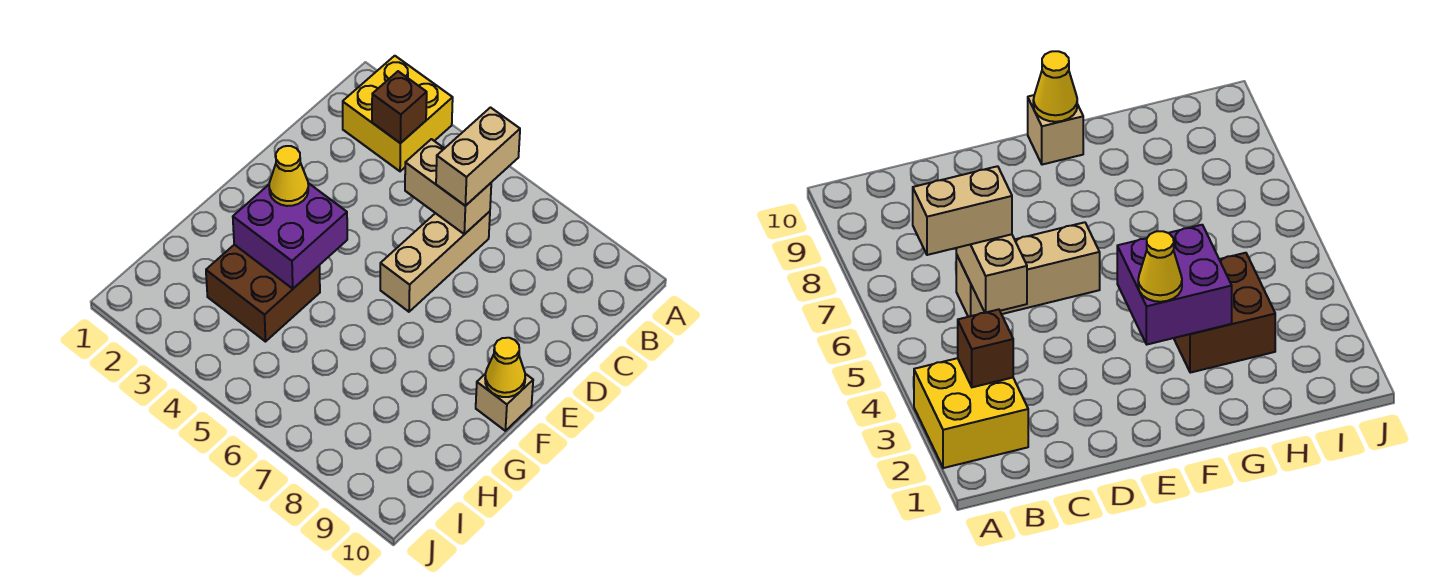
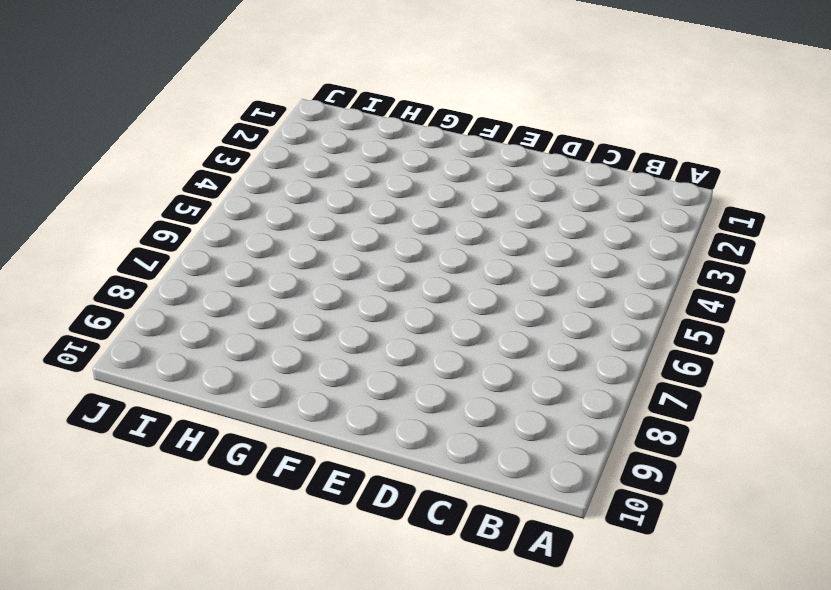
none -> yellow 2x2 brick [343,56,453,171]
none -> tan 1x3 brick [380,211,490,312]

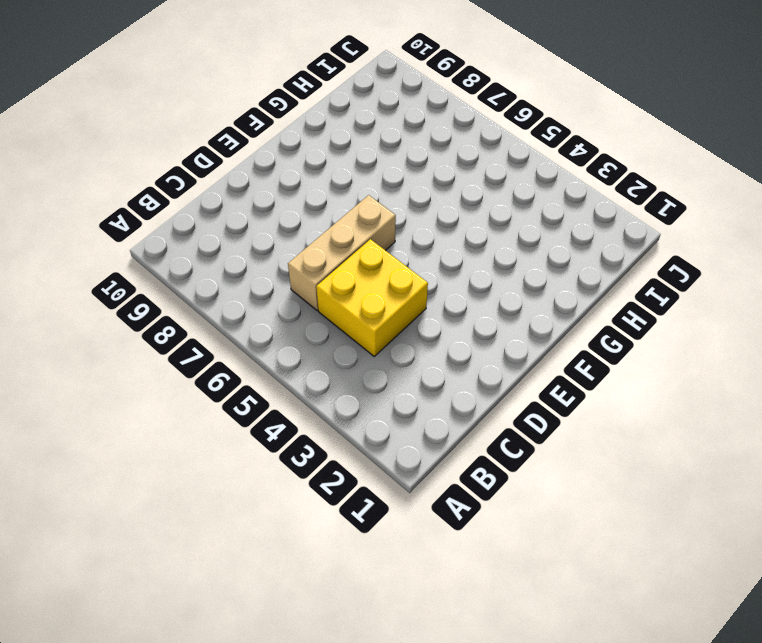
yellow 2x2 brick [316,239,428,356] -> yellow 2x2 brick moved to [343,56,453,171]
none -> tan 1x1 brick [476,374,533,431]
none -> brown 2x2 brick [206,245,320,342]

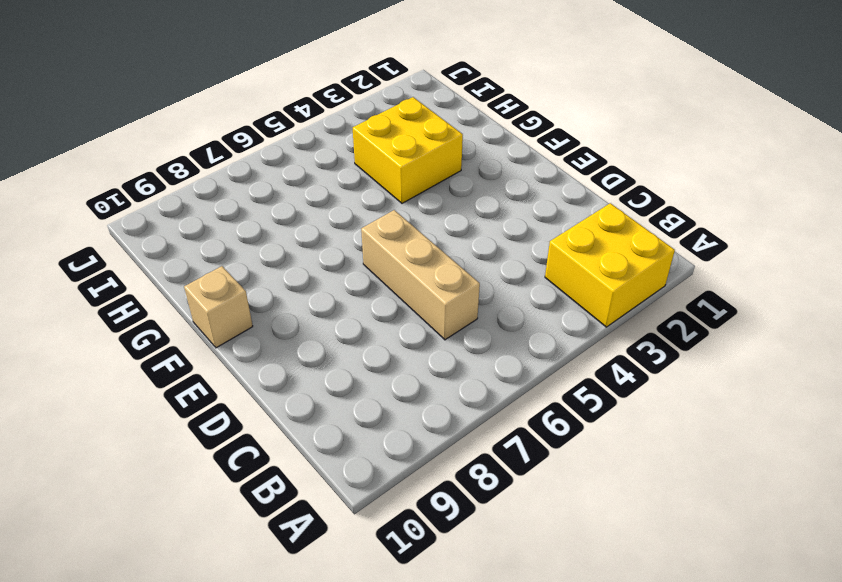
yellow 2x2 brick [353,97,463,203] -> brown 2x2 brick [206,245,320,342]
none -> brown 1x1 brick [372,71,427,143]
none -> tan 1x2 brick [405,139,491,234]

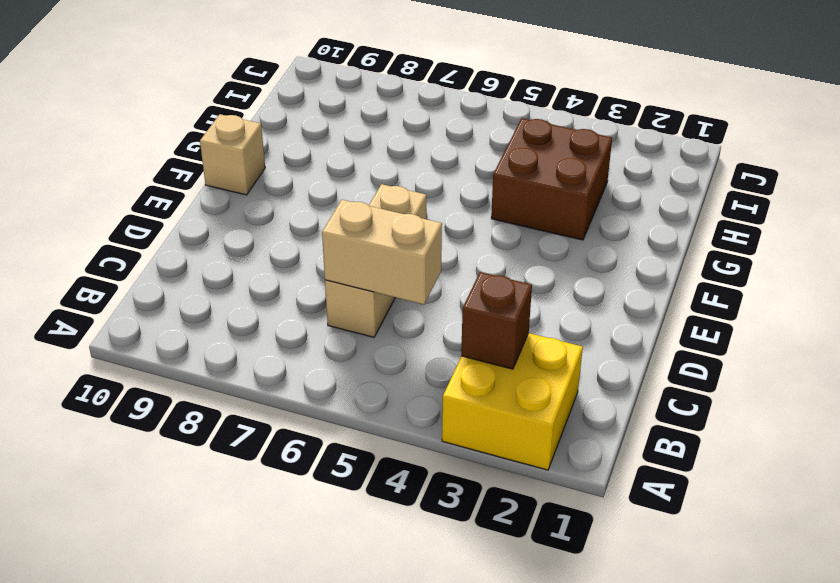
none -> purple 2x2 brick [233,183,347,289]
none -> yellow 1x1 cone [485,338,525,397]

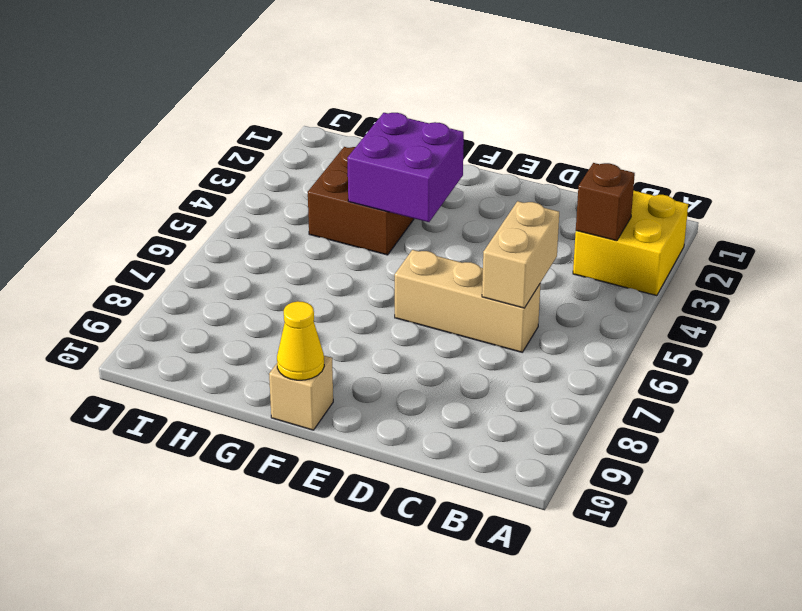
none -> tan 1x2 brick [436,108,520,206]
none -> yellow 1x1 cone [269,146,308,206]

